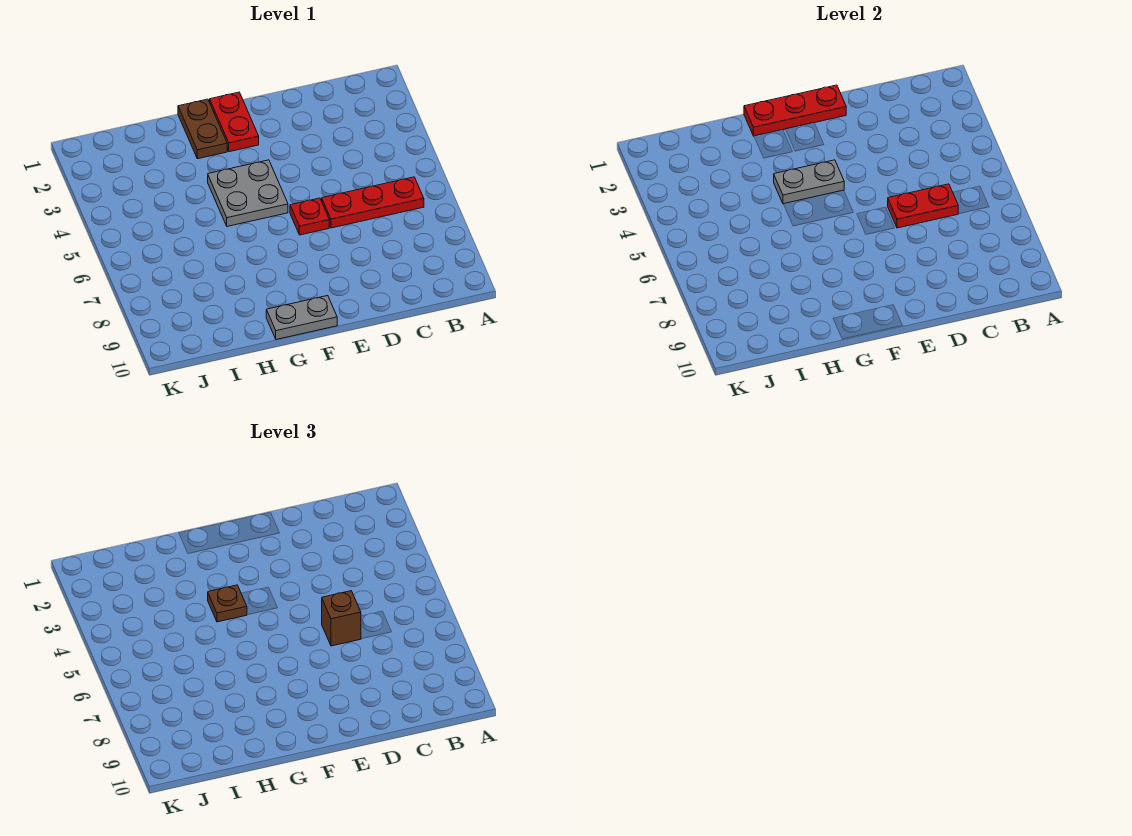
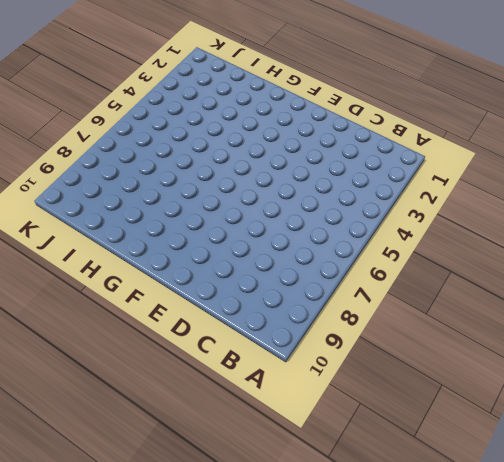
none -> red 1x3 plate [322,177,424,228]
none -> red 1x1 plate [290,198,329,235]

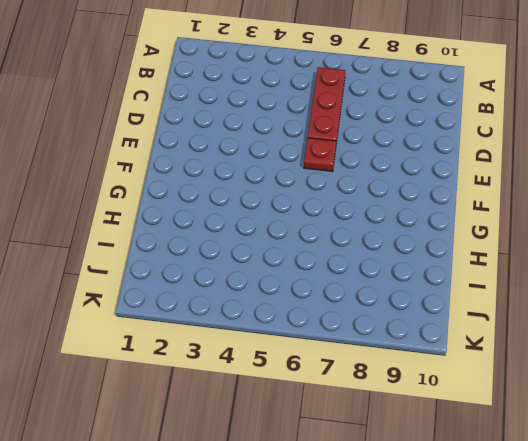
none -> red 1x2 plate [210,92,259,152]
none -> grey 2x2 plate [208,160,288,226]

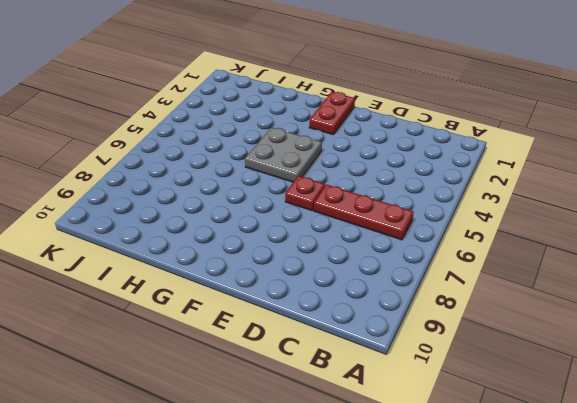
none -> grey 1x2 plate [266,296,337,339]
none -> brown 1x2 plate [178,99,227,159]

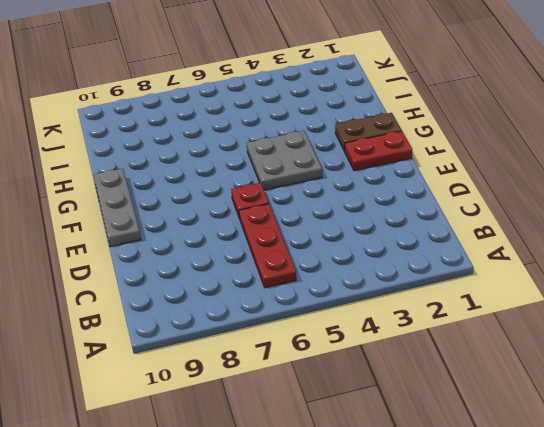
grey 1x3 plate [94,169,141,247] -> grey 1x2 plate [266,296,337,339]
none -> red 1x2 plate [888,184,958,228]
none -> red 1x3 plate [744,85,846,136]

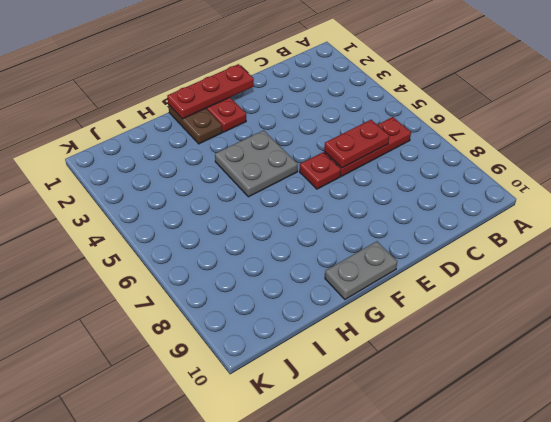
none -> grey 1x2 plate [774,160,844,204]
none -> brown 1x1 brick [322,591,361,646]

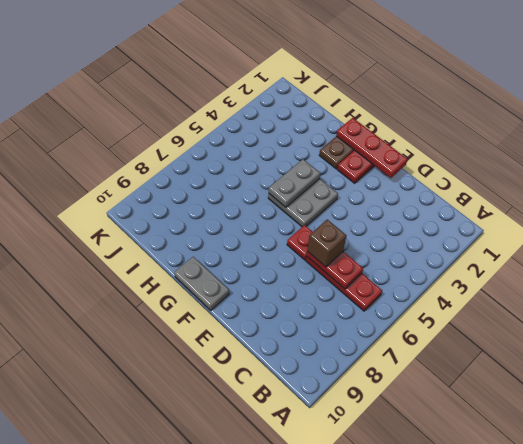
grey 1x2 plate [269,159,320,207] -> grey 1x2 plate turned to [774,160,844,204]
none -> brown 1x1 plate [208,585,247,622]

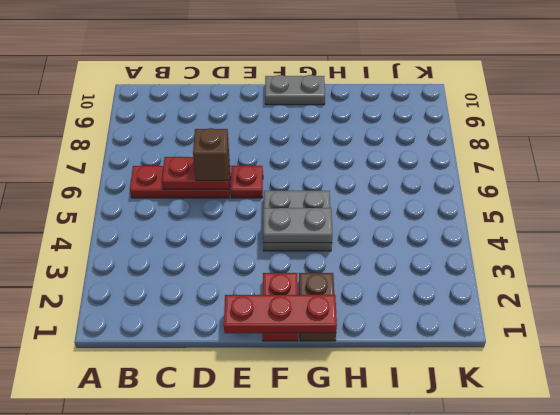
none -> brown 1x1 plate [208,585,247,622]

